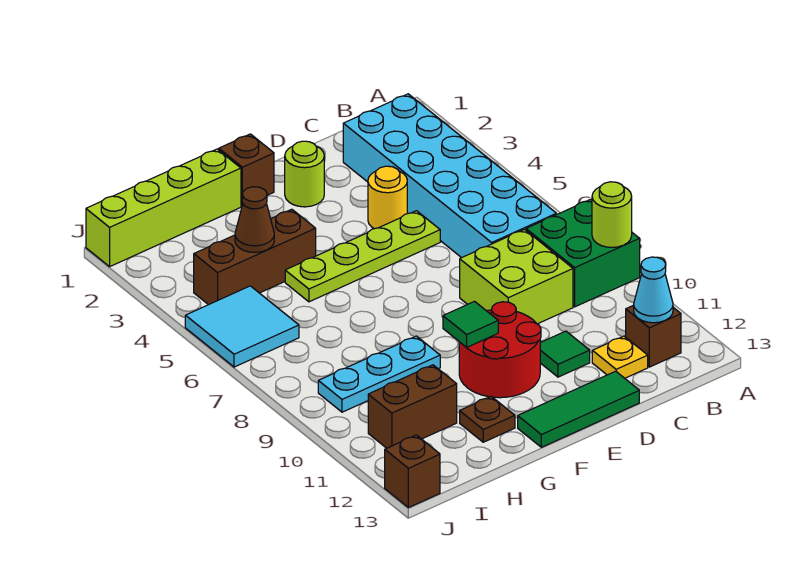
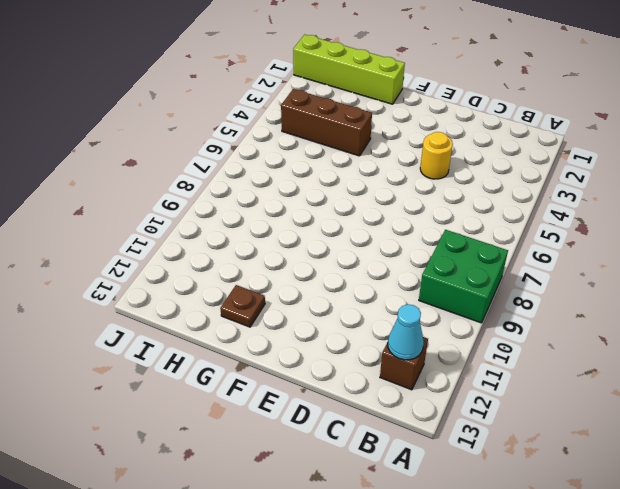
none -> cyan 2x6 brick [343,94,556,258]
none -> lime 2x2 brick [460,229,573,324]
none -> yellow 1x1 plate [592,336,648,378]

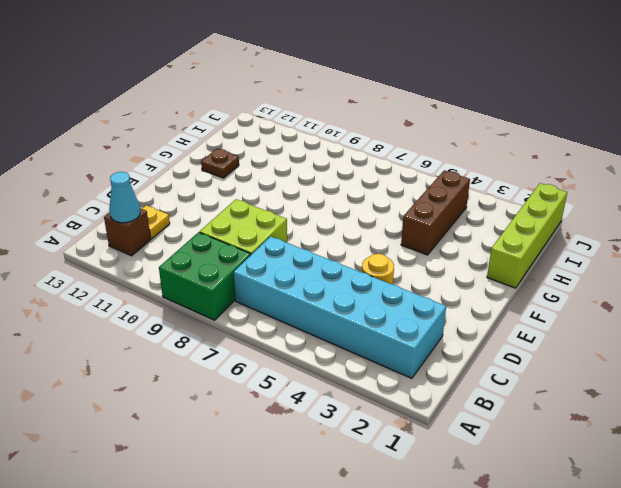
none -> lime 1x4 plate [285,211,440,302]
none -> green 1x1 tile [540,331,590,377]
none -> green 1x3 tile [518,371,639,447]

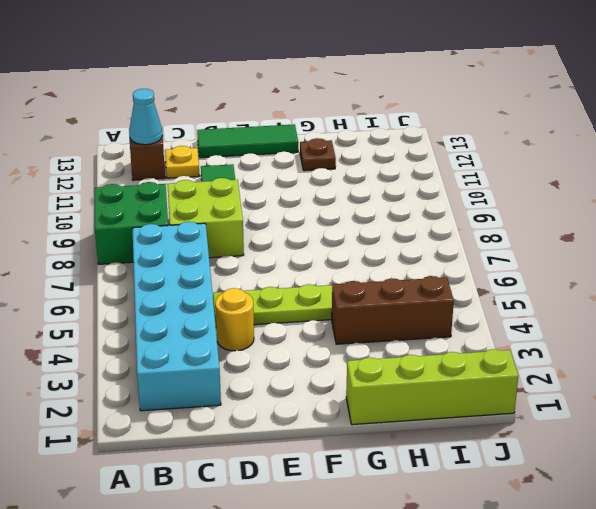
none -> lime 1x1 round brick [285,141,324,207]
none -> red 2x2 round brick [459,302,541,398]
none -> brown 1x1 brick [219,134,274,206]

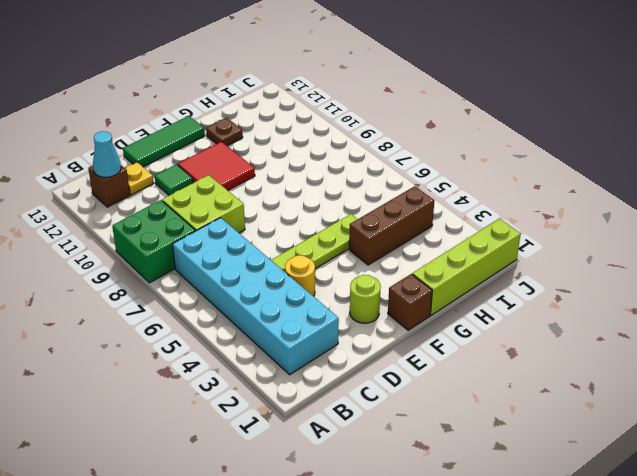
red 2x2 tile [178,142,255,190] -> red 2x2 round brick [459,302,541,398]
none -> cyan 1x3 plate [318,336,440,412]
none -> brown 1x2 brick [368,365,457,448]
none -> cyan 2x2 tile [185,286,299,367]

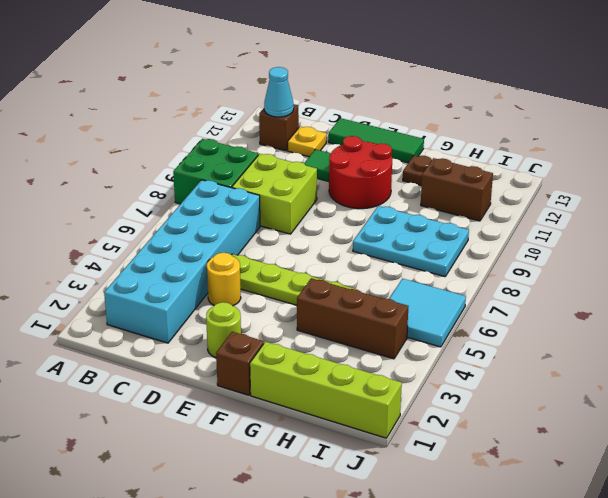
cyan 2x3 plate [353,206,469,277] -> cyan 1x3 plate [318,336,440,412]
none -> brown 1x1 brick [385,435,440,508]
none -> lime 1x1 round brick [592,182,632,247]
none -> green 1x1 tile [443,302,498,347]

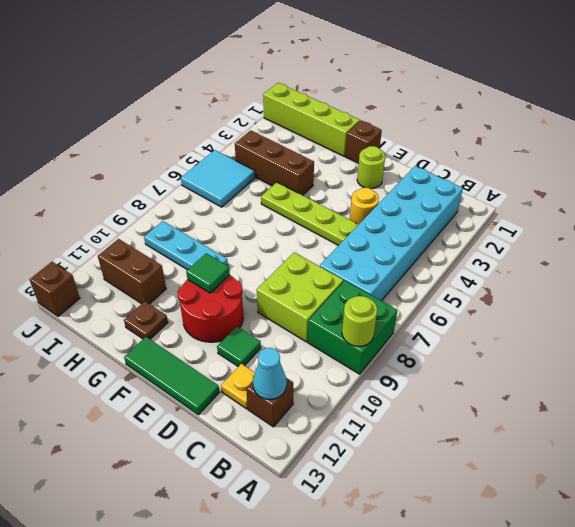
none -> brown 1x1 cone [235,187,274,252]

